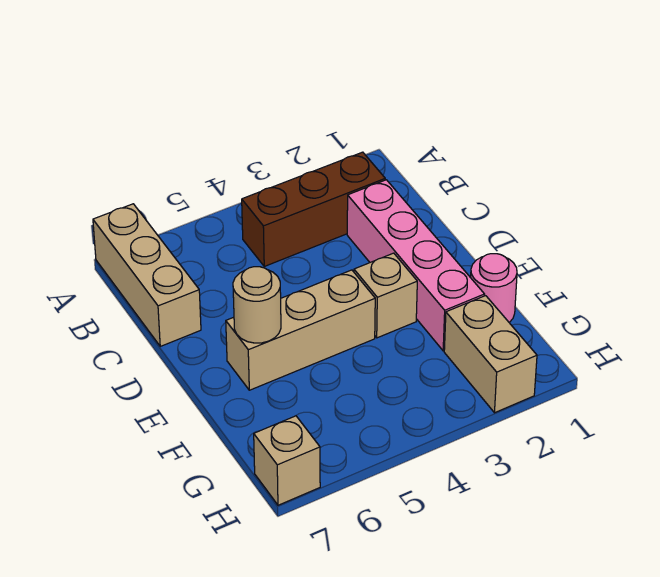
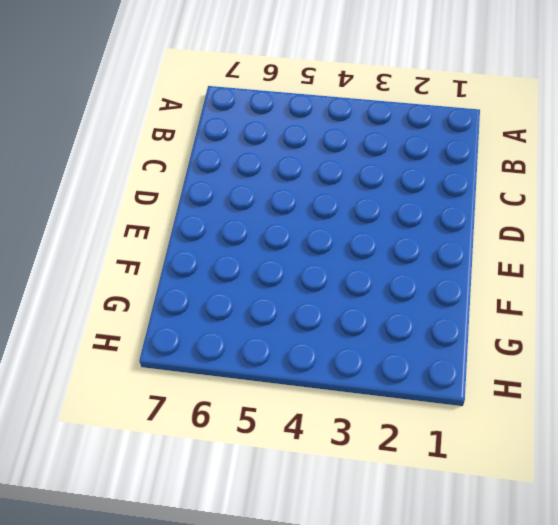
none -> tan 1x3 brick [93,204,201,346]
none -> brown 1x3 brick [242,152,385,266]

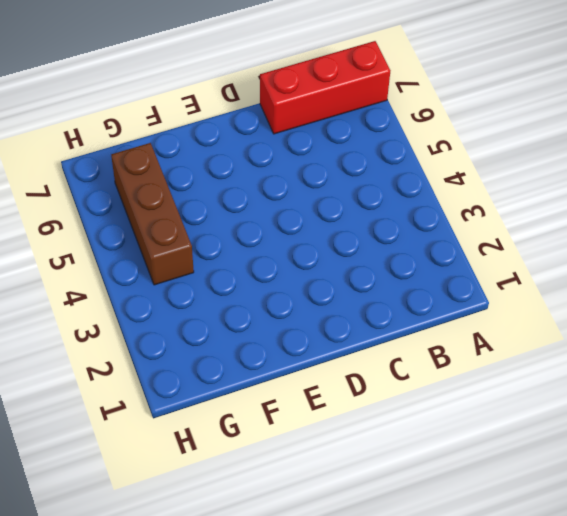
red 1x3 brick [260,41,390,134] -> tan 1x3 brick [93,204,201,346]
brown 1x3 brick [111,143,194,285] -> brown 1x3 brick moved to [242,152,385,266]
none -> pink 1x4 brick [347,180,485,351]
none -> tan 1x1 brick [354,253,417,338]

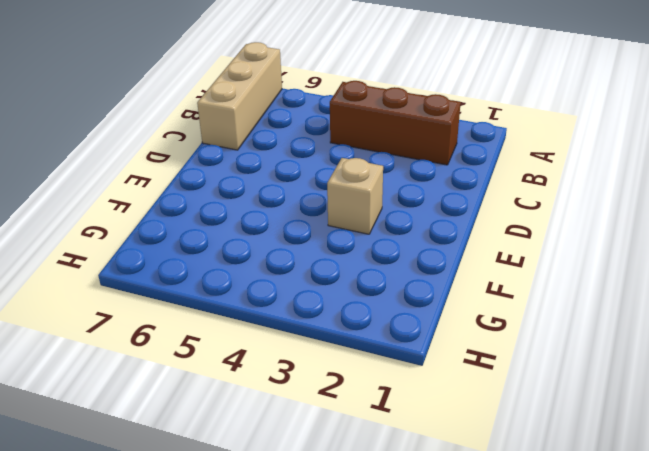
none -> pink 1x4 brick [347,180,485,351]
none -> tan 1x3 brick [226,270,375,390]

